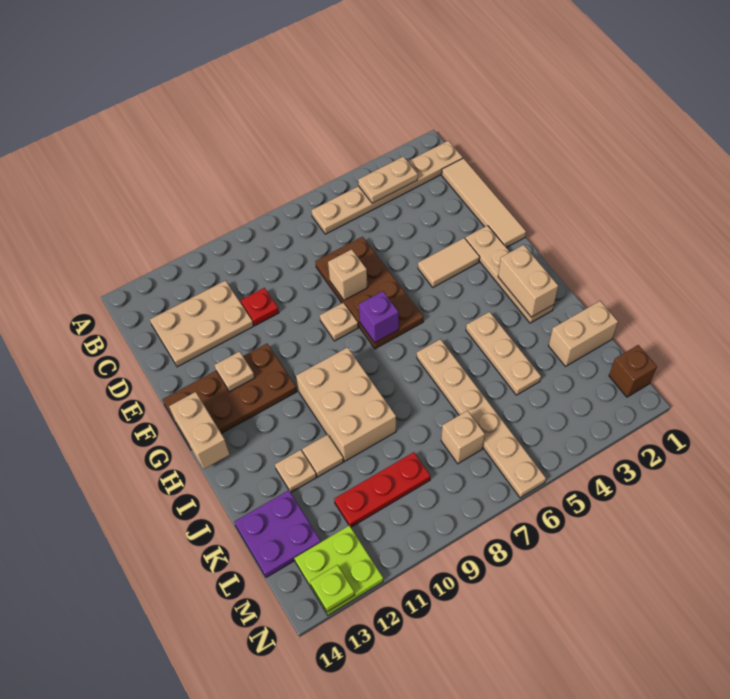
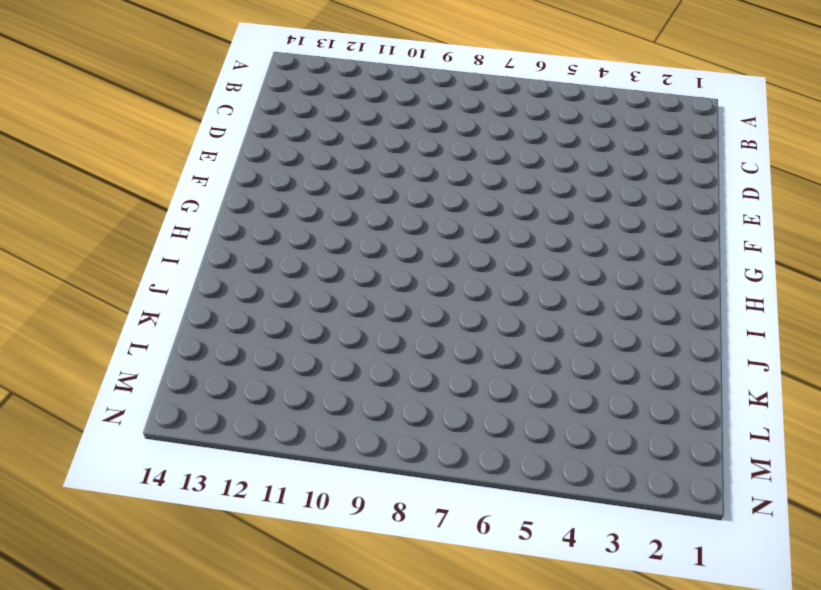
none -> tan 1x6 plate [311,141,463,234]
none -> tan 1x4 tile [442,158,526,248]
none -> tan 2x3 plate [150,281,253,367]

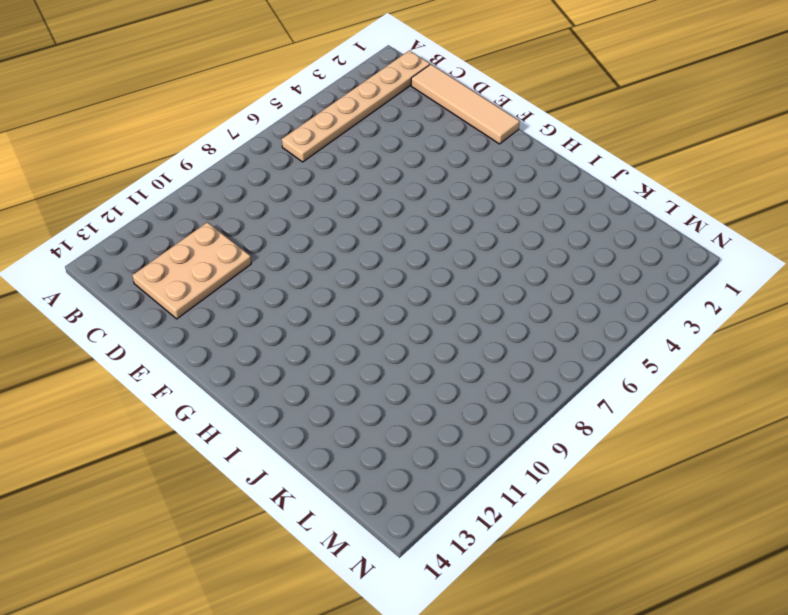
none -> brown 2x4 plate [315,237,423,349]
none -> red 1x1 plate [241,288,279,326]
none -> tan 1x4 plate [465,225,554,323]

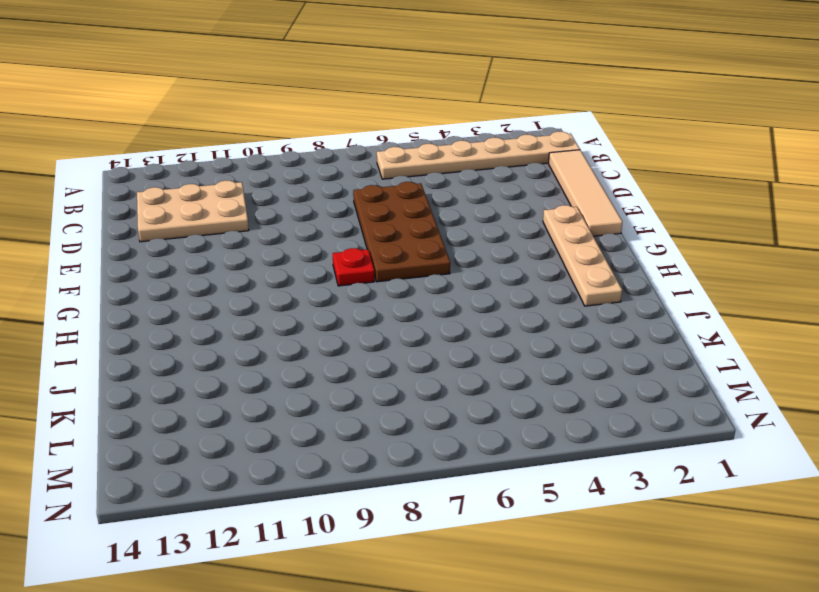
red 1x1 plate [333,248,374,286] -> red 1x1 plate moved to [241,288,279,326]
none -> tan 1x2 tile [418,238,479,287]
none -> tan 1x1 plate [320,303,358,341]
none -> brown 2x4 plate [162,344,297,450]

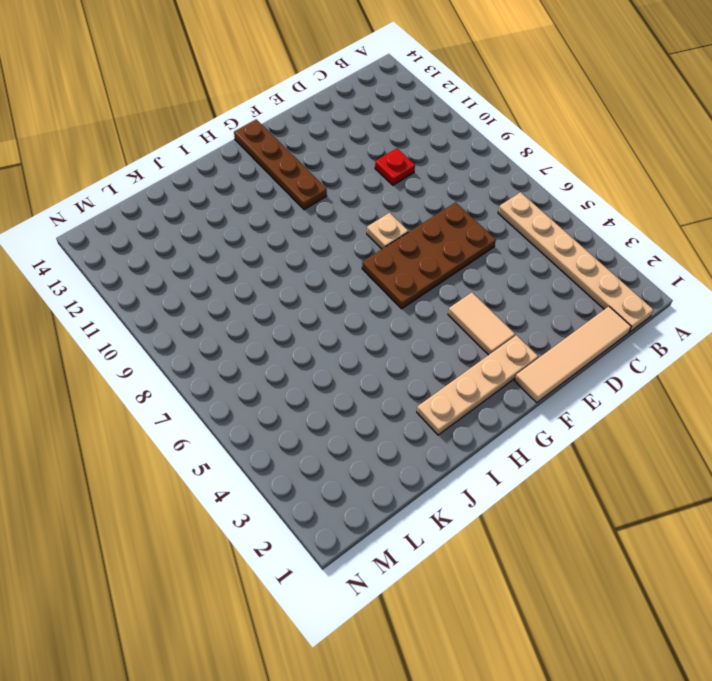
brown 1x4 plate [234,119,327,210] -> brown 2x4 plate [162,344,297,450]
none -> tan 2x3 plate [150,281,253,367]
none -> tan 2x3 brick [296,347,396,461]
none -> tan 1x3 plate [466,312,541,395]

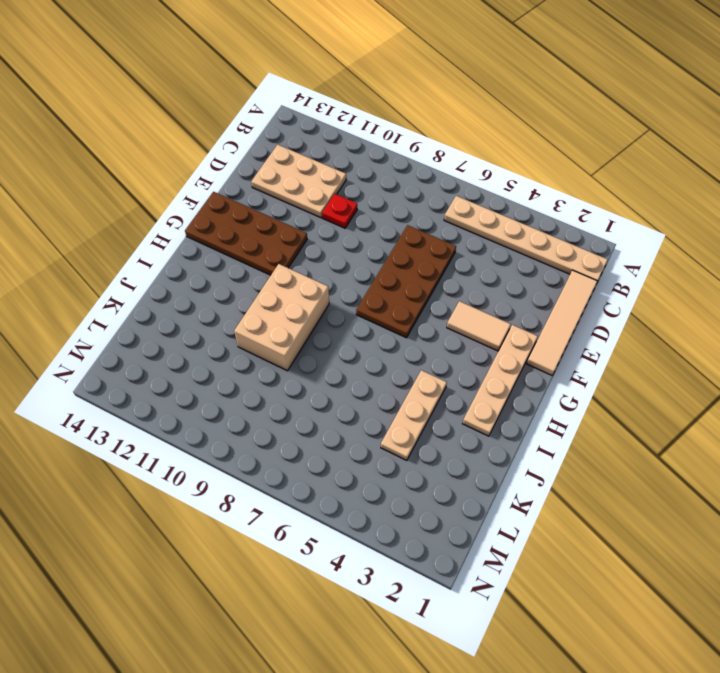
none -> tan 1x1 plate [320,303,358,341]
none -> tan 1x6 plate [417,339,546,498]
none -> tan 1x1 tile [302,435,343,477]

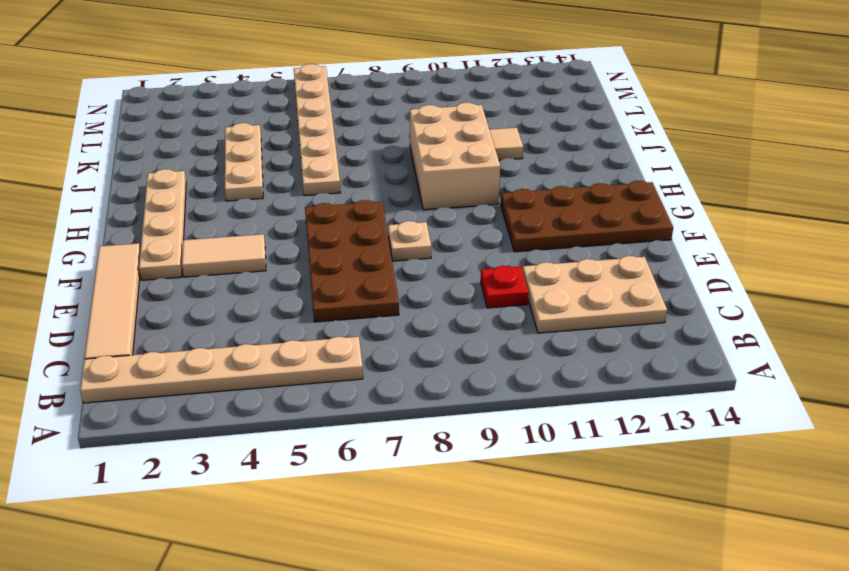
none -> tan 1x1 plate [275,450,317,492]
none -> tan 1x2 brick [548,301,618,366]
none -> purple 2x2 plate [234,490,321,577]

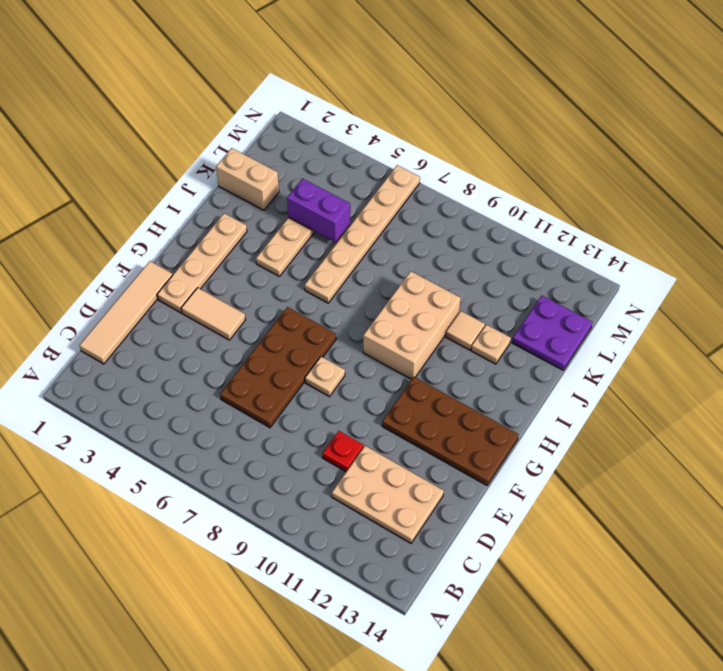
purple 1x2 brick [287,179,350,242] -> none
none -> tan 1x6 plate [311,141,463,234]
none -> tan 1x1 brick [441,411,485,464]
none -> red 1x3 plate [334,452,430,527]

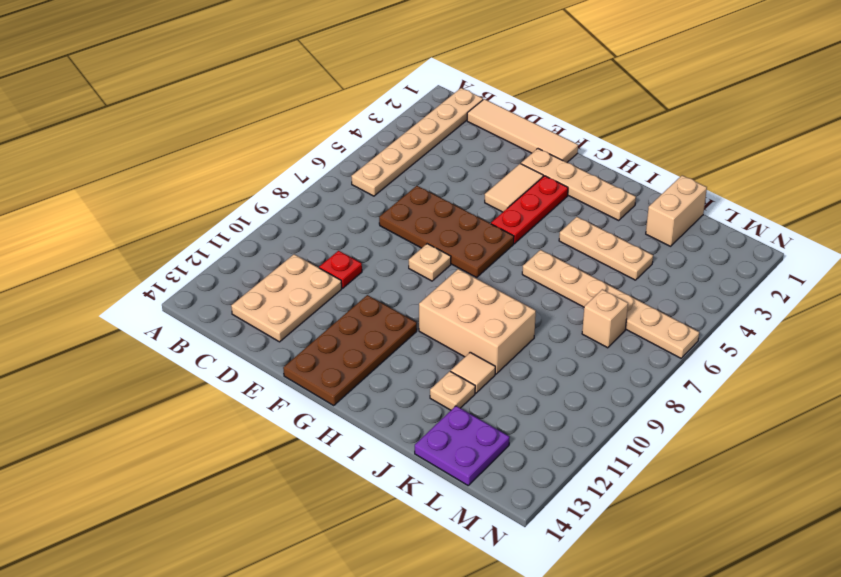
red 1x3 plate [491,176,568,244] -> red 1x3 plate moved to [334,452,430,527]
none -> brown 1x1 brick [609,345,657,397]
none -> lime 2x2 plate [294,526,383,615]
none -> tan 1x2 plate [358,156,418,203]

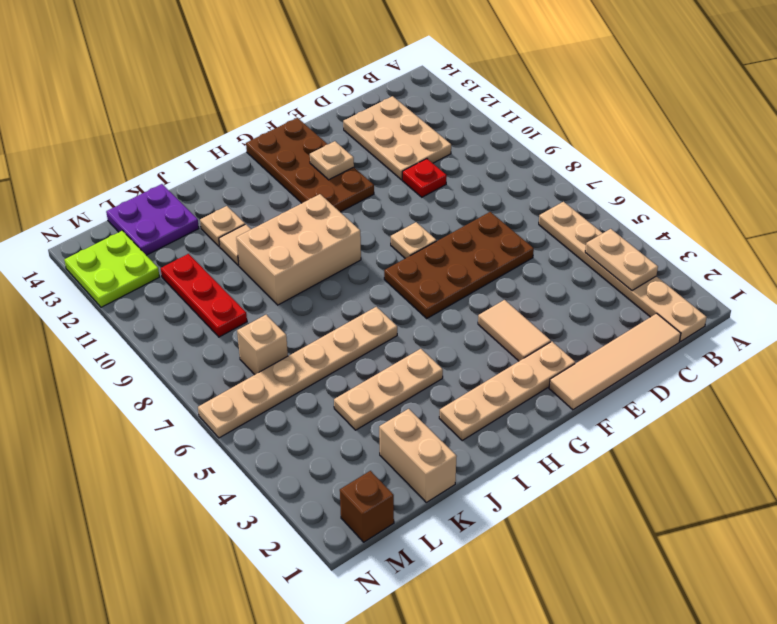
none -> tan 1x1 brick [328,249,368,300]
none -> purple 1x1 brick [359,291,399,343]
none -> tan 1x2 brick [169,392,230,469]

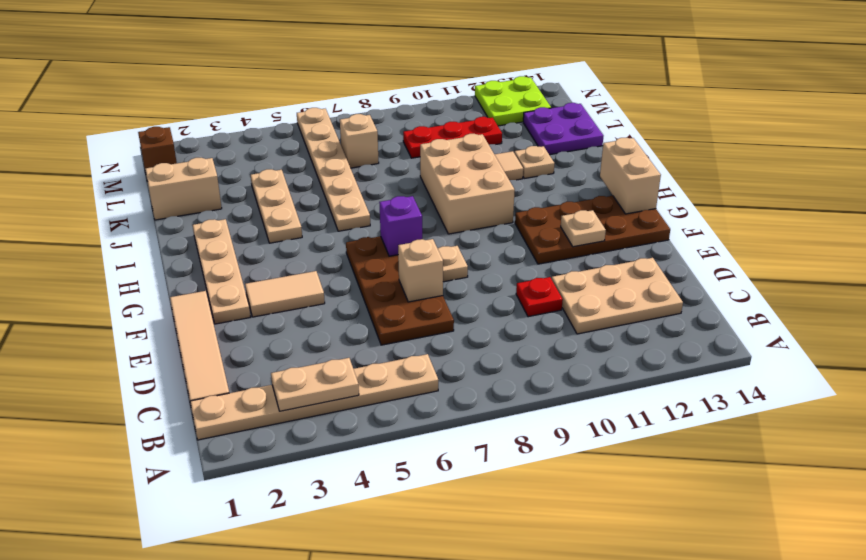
none -> tan 1x2 brick [498,245,558,317]
none -> lime 1x1 plate [310,565,355,612]

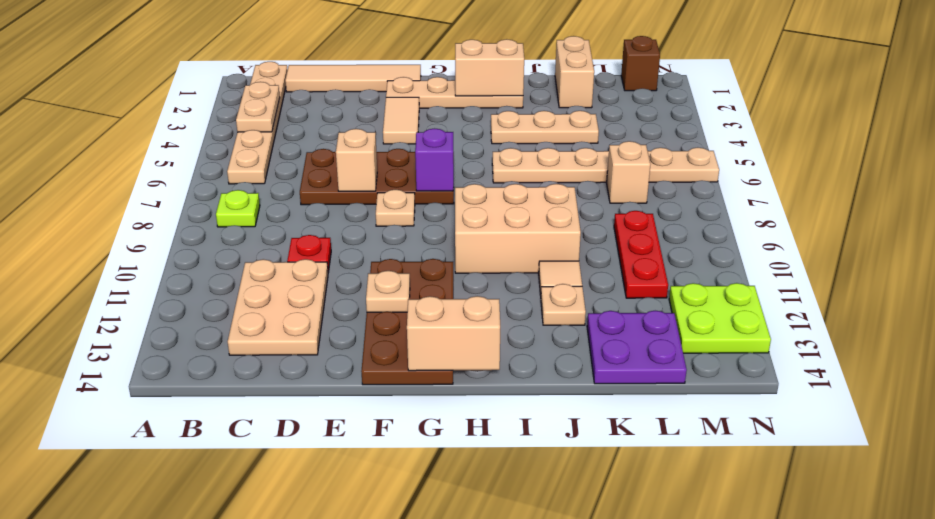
lime 1x1 plate [216,190,260,227] -> lime 1x1 plate moved to [310,565,355,612]

